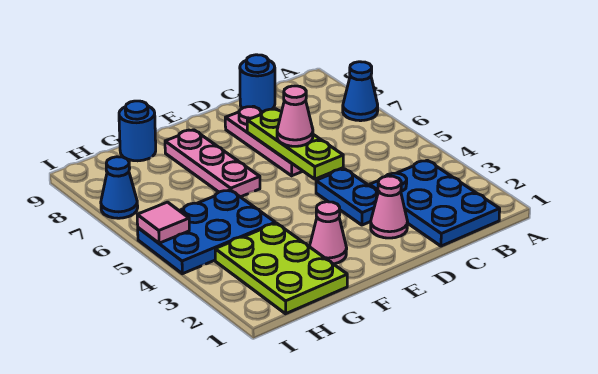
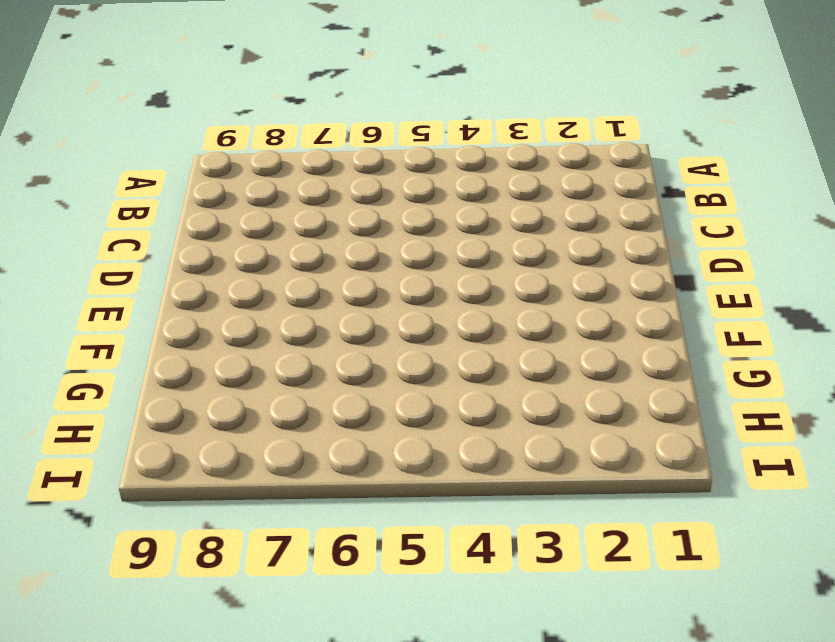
none -> blue 1x1 cone [343,62,378,121]
none -> blue 2x3 plate [370,160,500,246]
none -> blue 1x1 round brick [240,55,275,112]

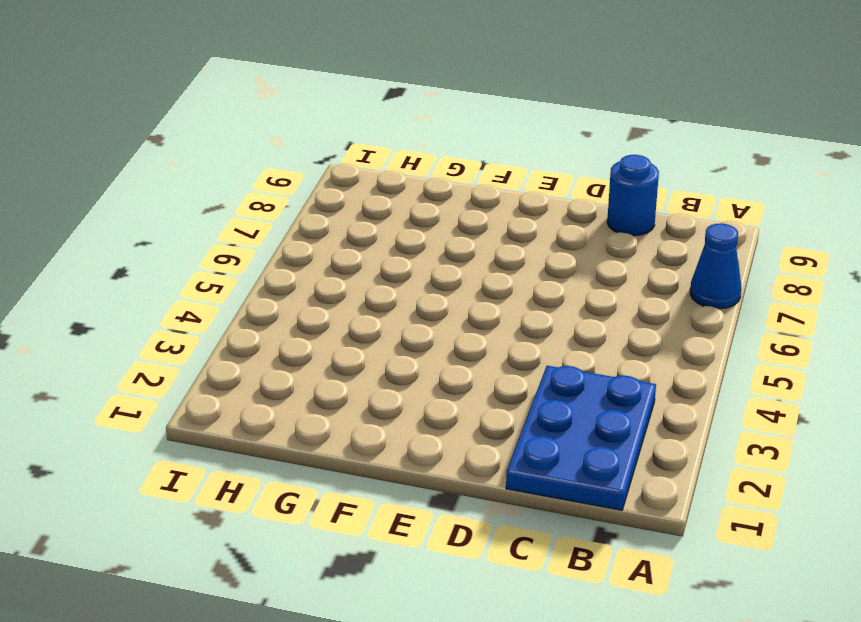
none -> pink 1x1 cone [371,176,407,238]
none -> blue 1x2 plate [316,169,378,225]
none -> pink 1x3 plate [225,106,303,176]

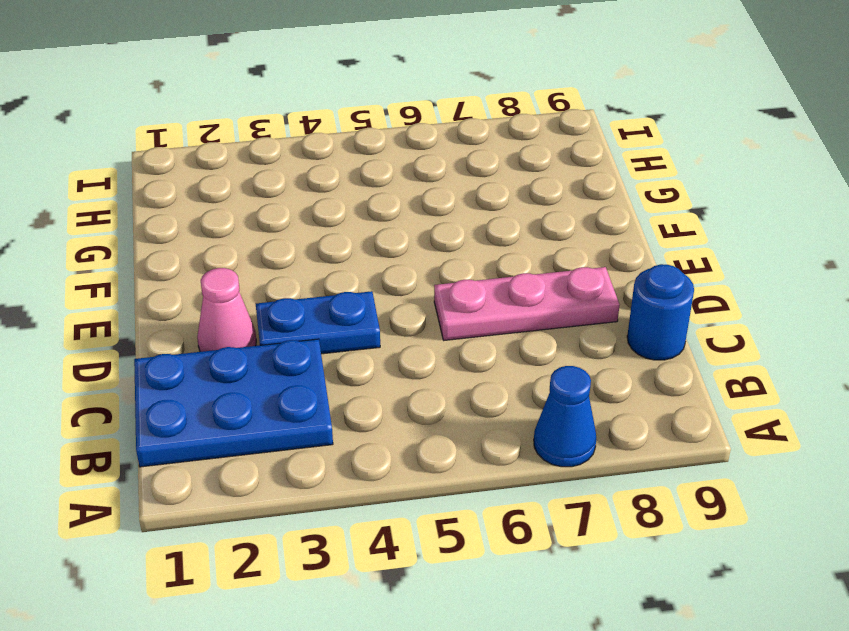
none -> pink 1x1 cone [310,202,347,264]
none -> pink 1x3 plate [165,130,260,197]
none -> lime 2x3 plate [215,223,347,314]

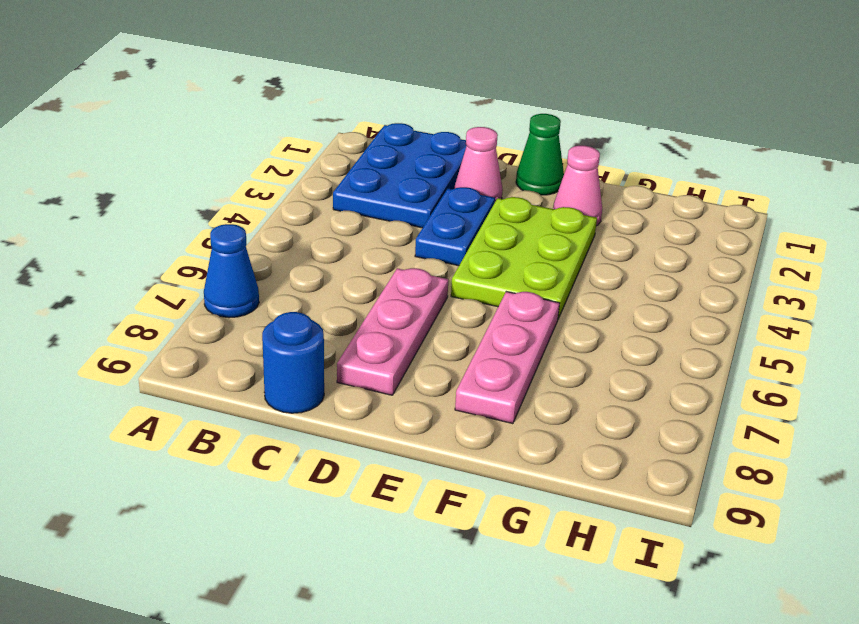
green 1x1 cone [516,114,564,195] -> none
lime 2x3 plate [451,197,597,319] -> lime 2x3 plate moved to [215,223,347,314]
none -> blue 2x3 plate [138,190,275,274]
none -> blue 1x1 round brick [119,101,156,161]
none -> blue 1x1 cone [101,157,138,218]

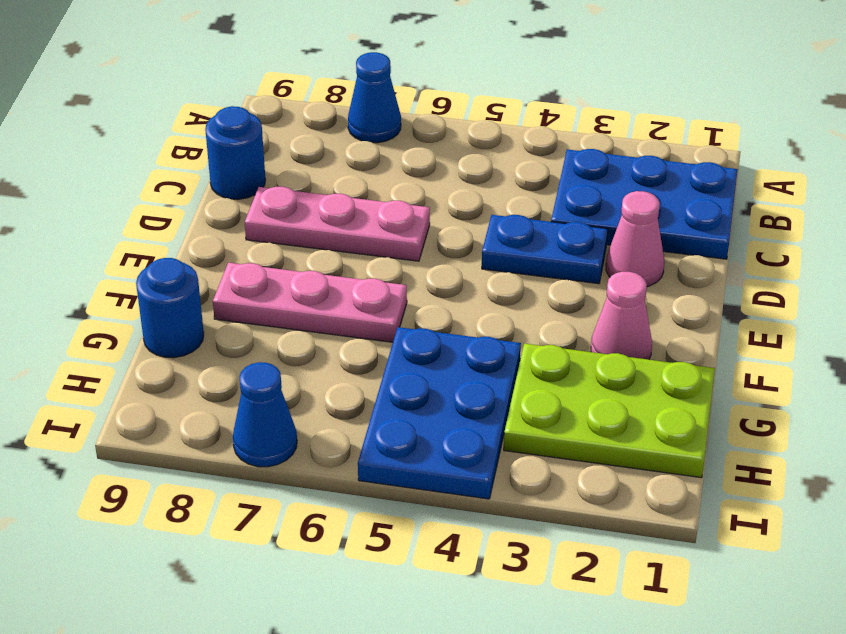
none -> lime 1x3 plate [247,109,343,179]
none -> pink 1x1 tile [137,202,189,243]
none -> pink 1x1 cone [277,86,313,146]

